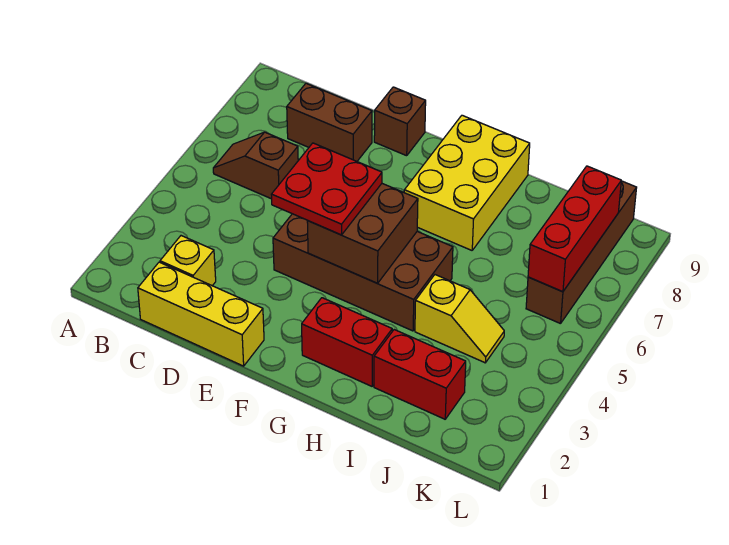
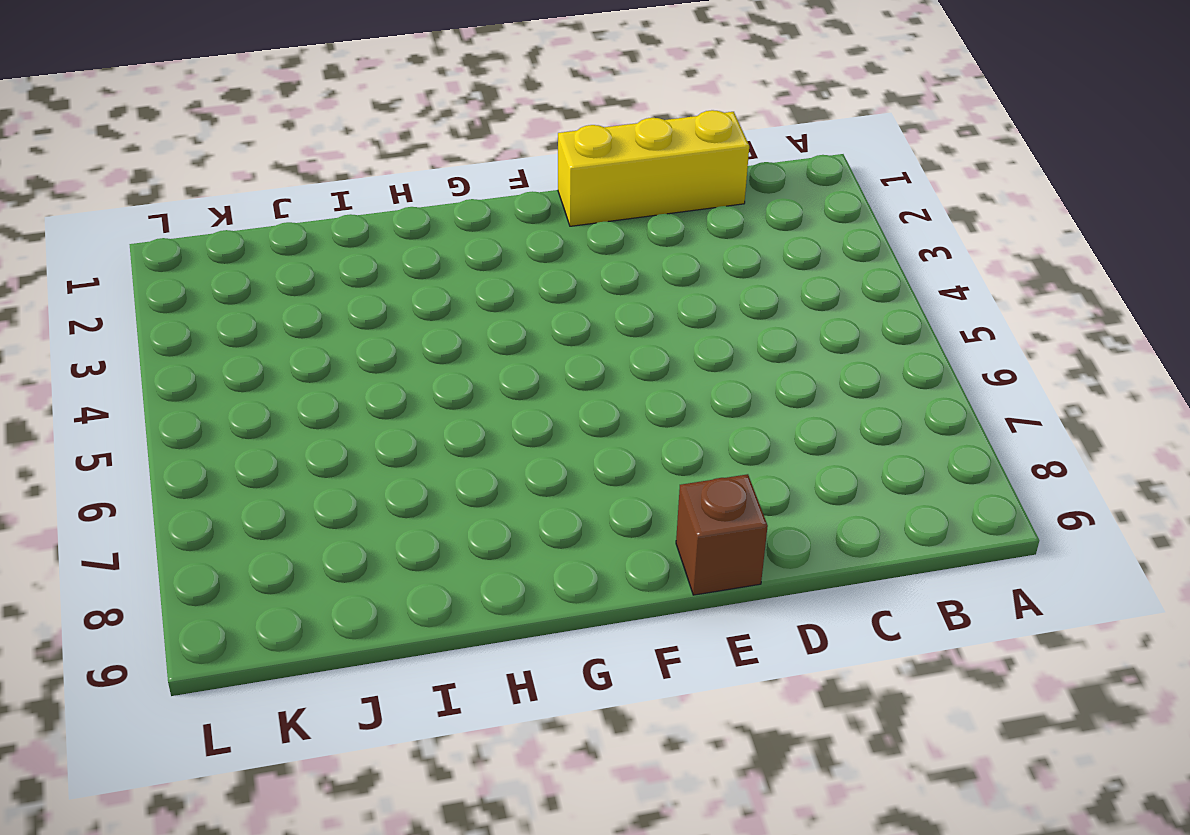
none -> brown 1x2 slope [213,132,298,199]
none -> yellow 1x1 brick [160,236,216,286]
none -> brown 1x2 brick [287,83,372,161]

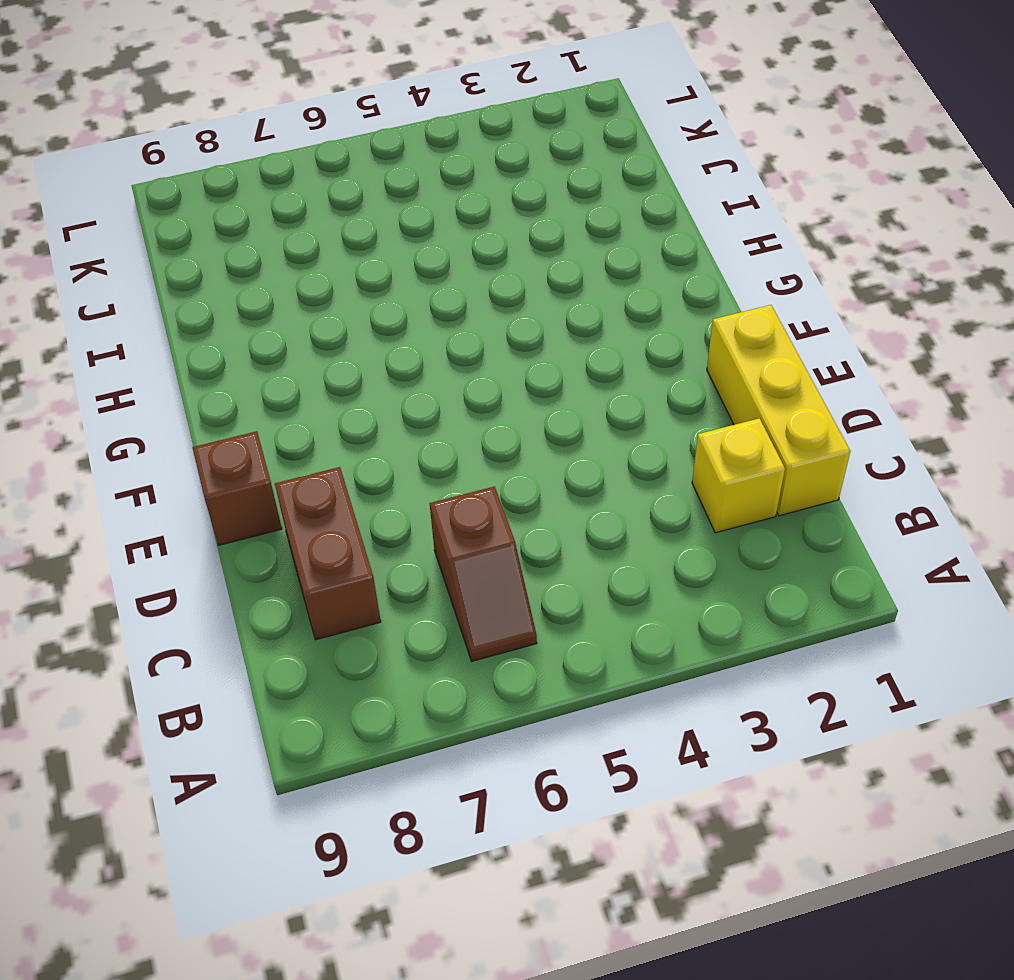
none -> brown 2x4 brick [273,214,453,331]
none -> red 1x2 brick [302,298,392,386]
none -> yellow 2x3 brick [404,115,530,250]

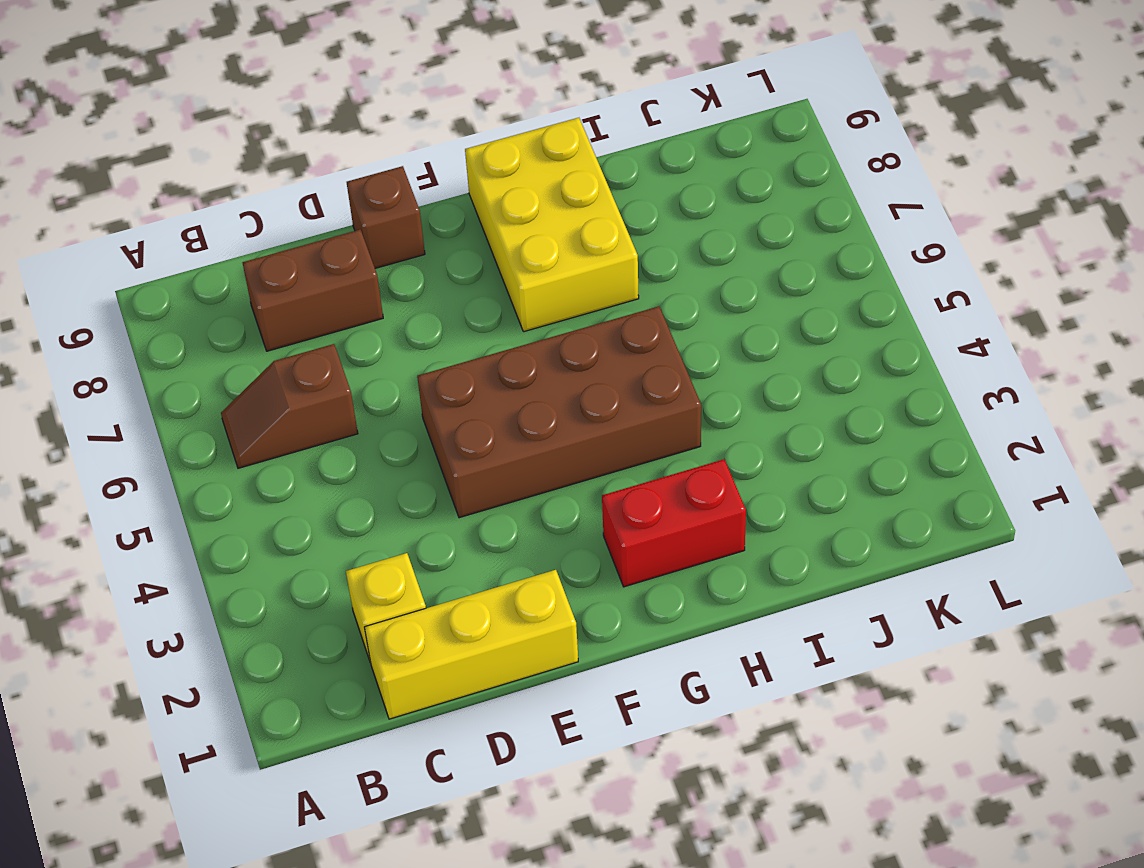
none -> red 1x2 brick [374,330,466,419]
none -> yellow 1x2 slope [415,275,504,363]
none -> brown 1x4 brick [526,181,637,324]

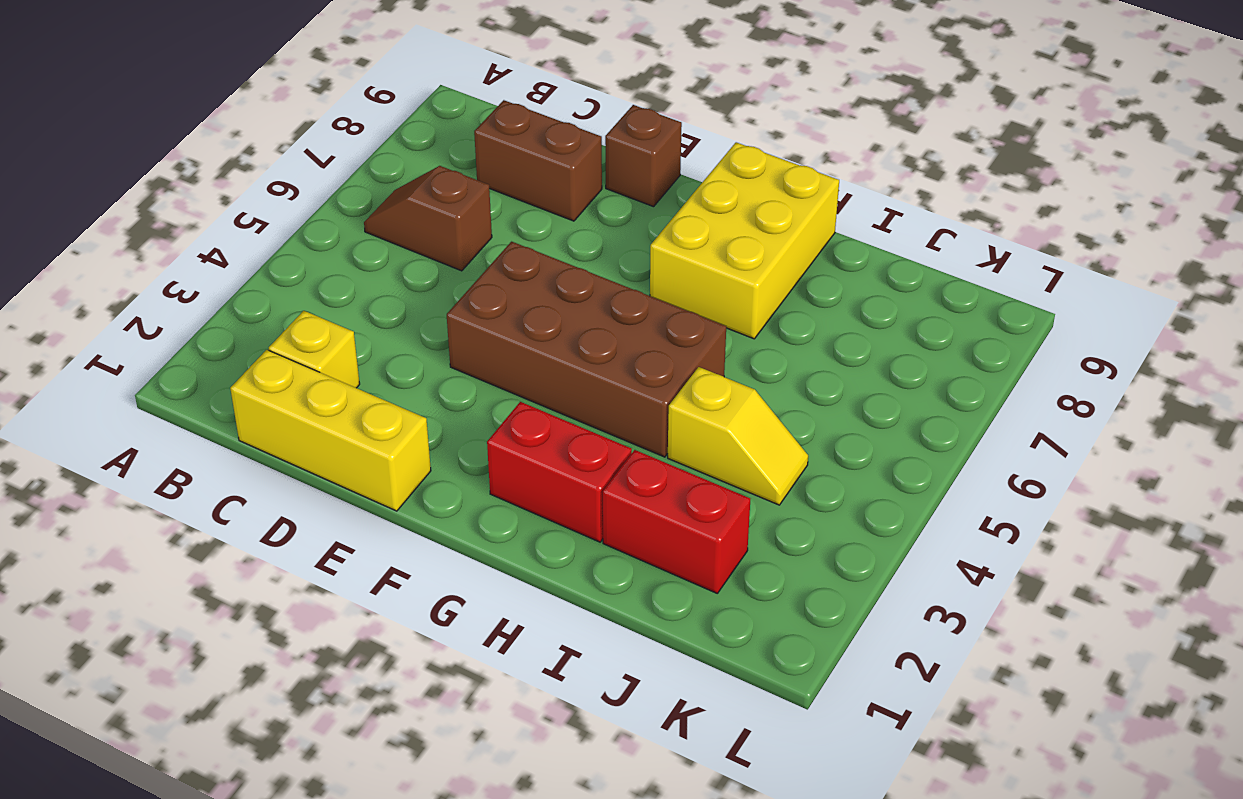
none -> brown 1x4 brick [526,181,637,324]
none -> brown 2x2 brick [307,184,418,283]
none -> red 1x3 brick [528,166,621,292]

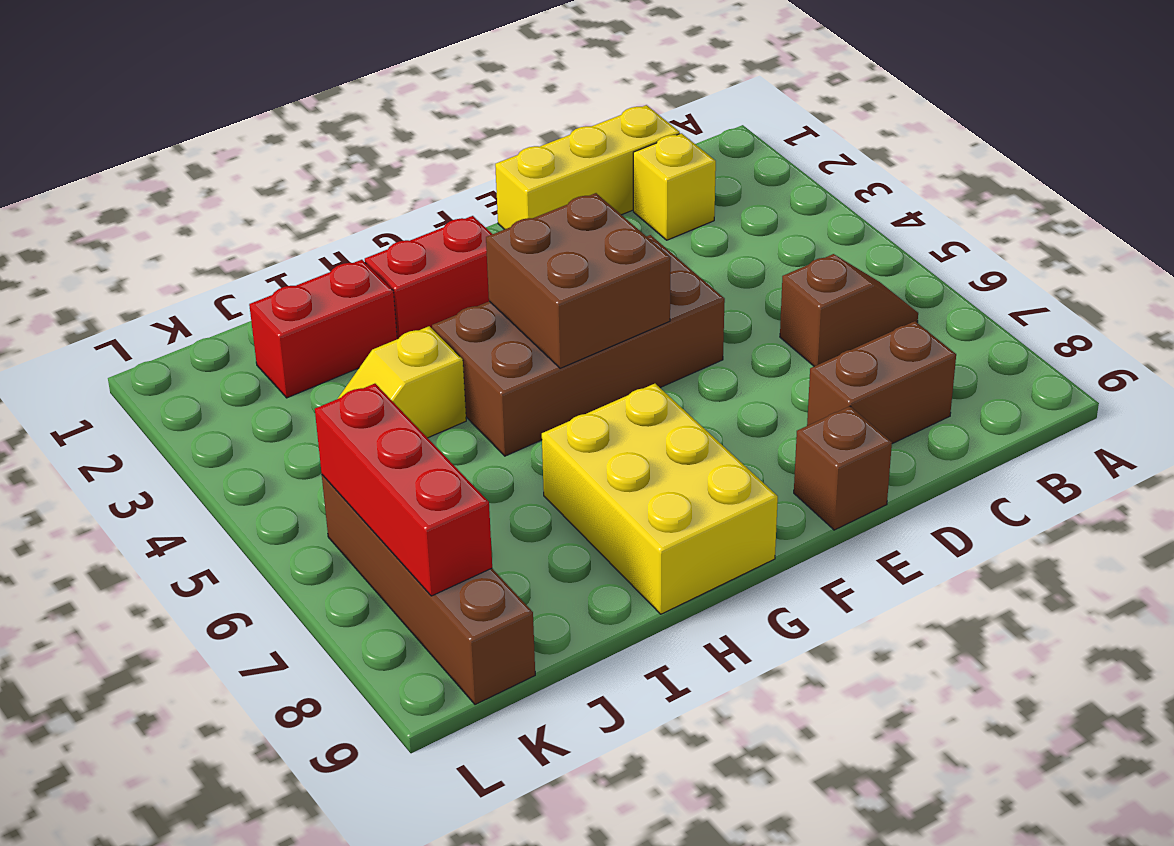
none -> red 2x2 plate [271,143,382,235]

